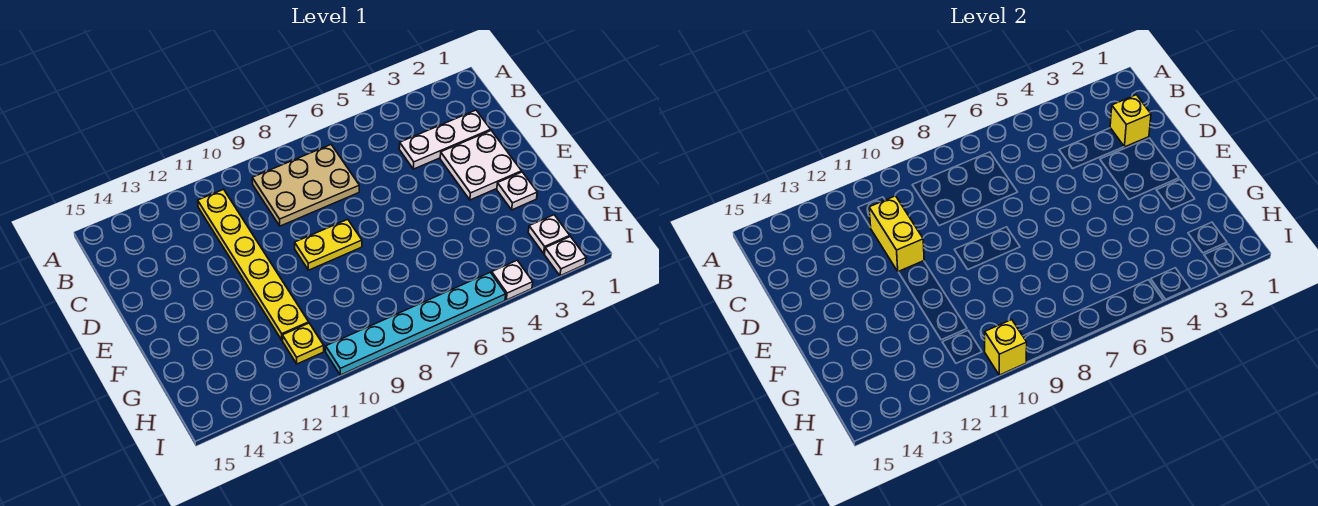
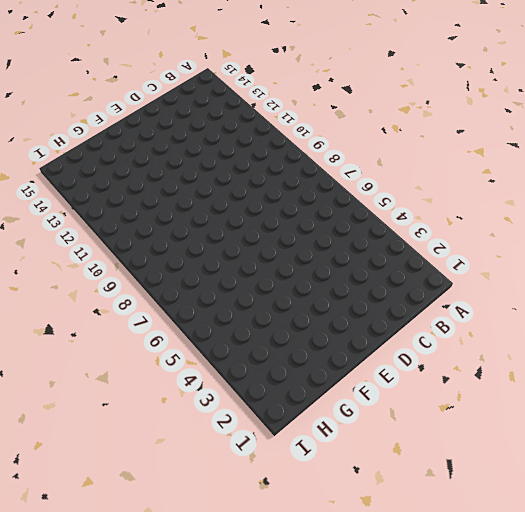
none -> tan 2x3 plate [252,145,359,226]
none -> yellow 1x6 plate [198,189,309,340]
none -> white 1x3 plate [399,110,491,169]

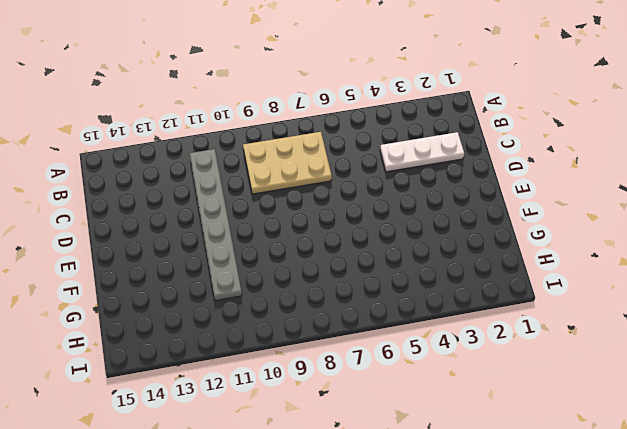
grey 1x6 plate [190,149,242,301] -> yellow 1x6 plate [198,189,309,340]
none -> white 2x2 plate [440,131,522,200]
none -> yellow 1x2 plate [295,219,362,270]
none -> white 1x1 plate [497,172,537,210]

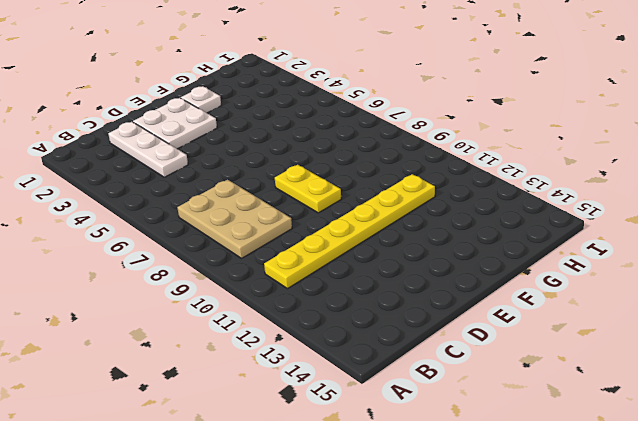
none -> white 1x1 plate [528,215,570,253]
none -> yellow 1x1 plate [282,323,324,364]
none -> white 1x1 plate [544,237,586,276]

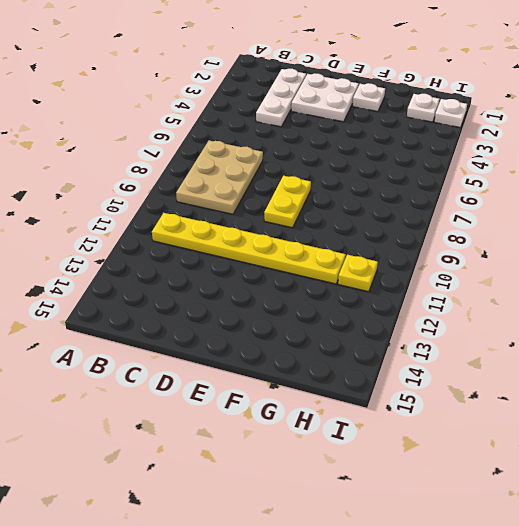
none -> white 1x1 plate [492,260,533,300]
none -> cyan 1x6 plate [326,272,506,375]
none -> yellow 1x1 brick [1110,95,1151,147]

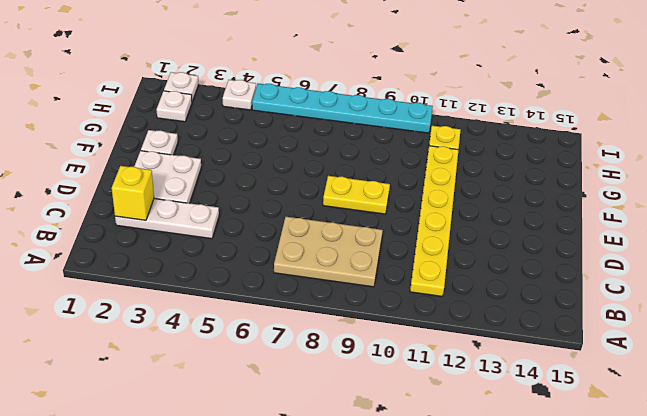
none -> yellow 1x2 brick [869,196,924,272]
none -> yellow 1x1 brick [985,320,1027,375]

